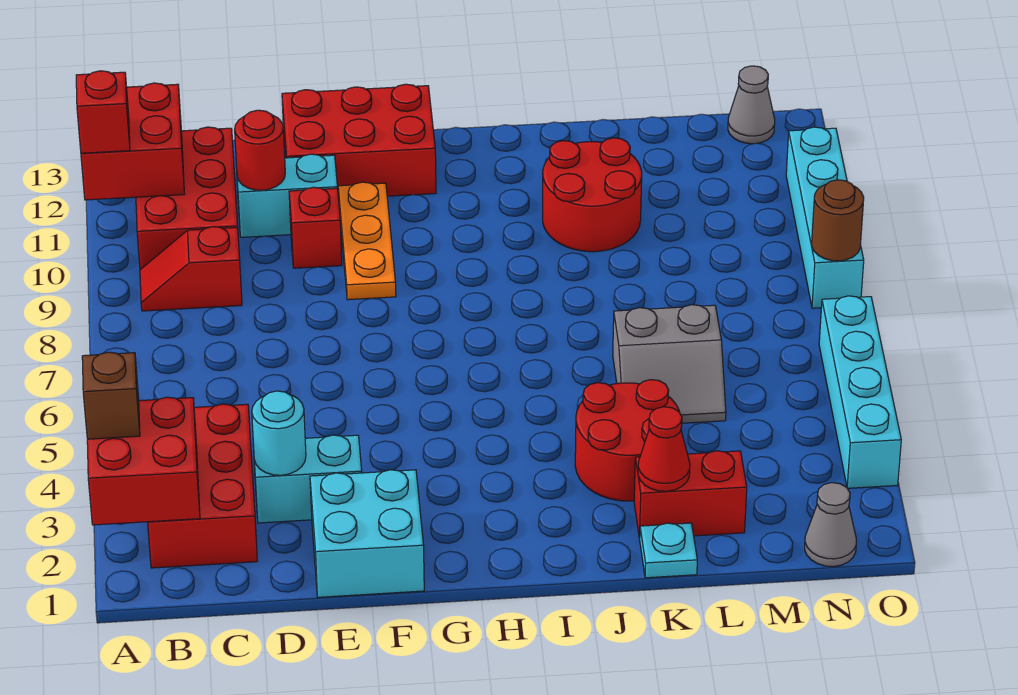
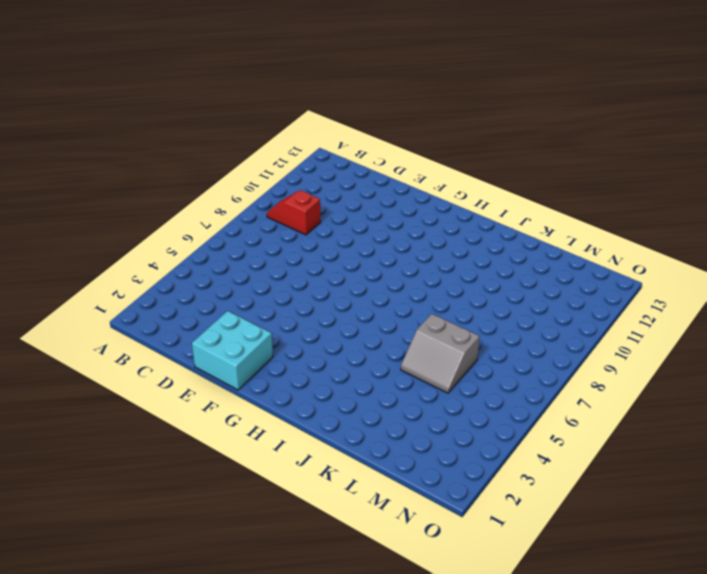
none -> red 2x3 brick [148,404,257,568]
none -> red 2x3 brick [136,127,238,270]
none -> cyan 1x2 brick [253,435,362,523]

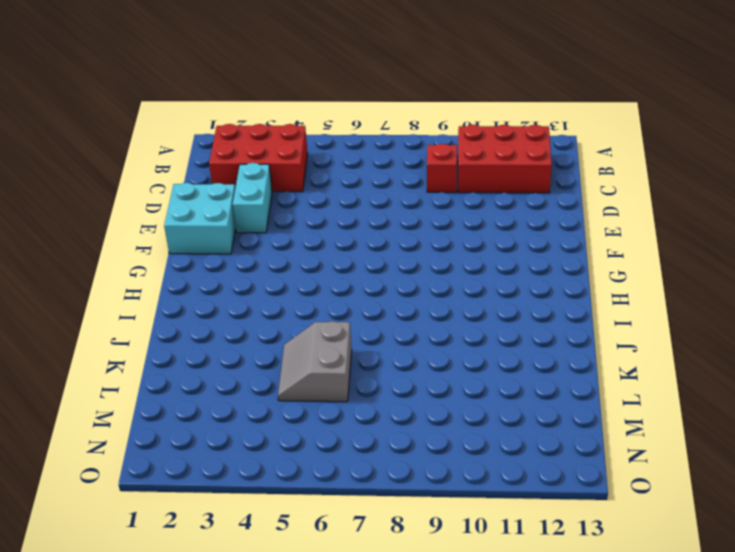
none -> cyan 1x2 brick [237,154,337,237]
none -> red 1x1 brick [289,187,342,268]
none -> red 2x3 brick [282,84,436,199]

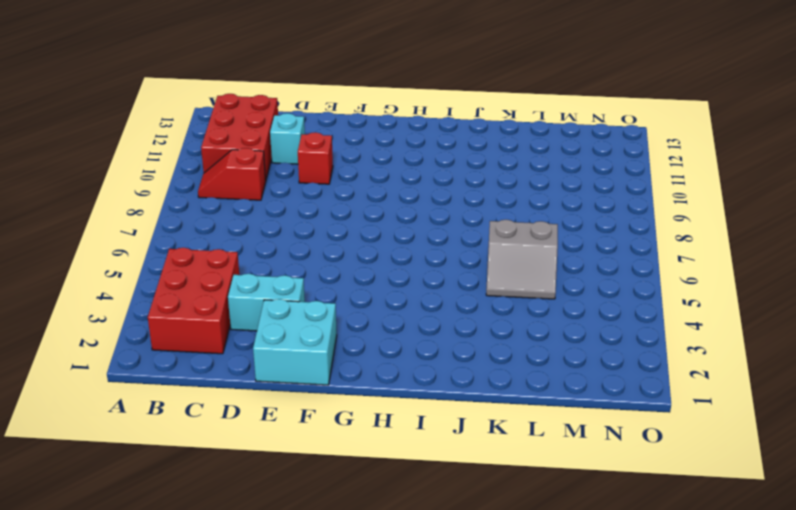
cyan 1x1 brick [270,113,305,164] -> cyan 1x2 brick [237,154,337,237]
none -> red 2x3 brick [282,84,436,199]
none -> orange 1x3 plate [338,182,396,300]
none -> red 2x2 round brick [575,380,679,501]

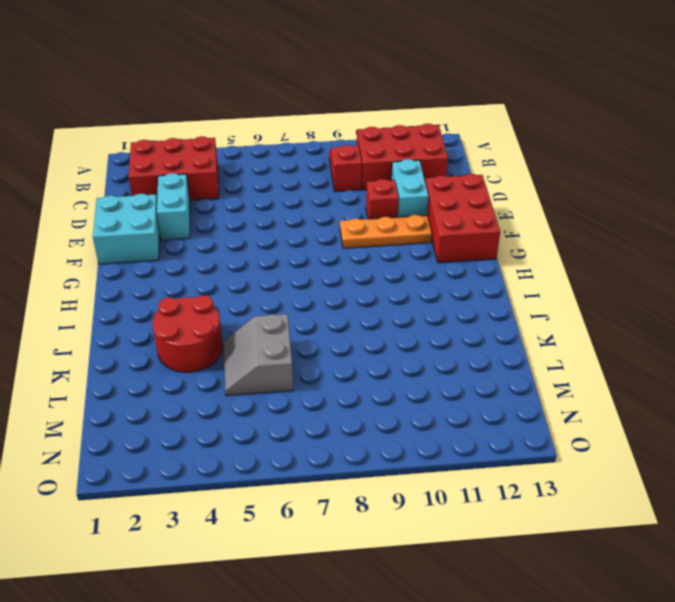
none -> red 2x2 round brick [543,138,642,252]
none -> cyan 1x1 plate [640,523,697,578]
none -> red 1x2 brick [634,451,747,539]

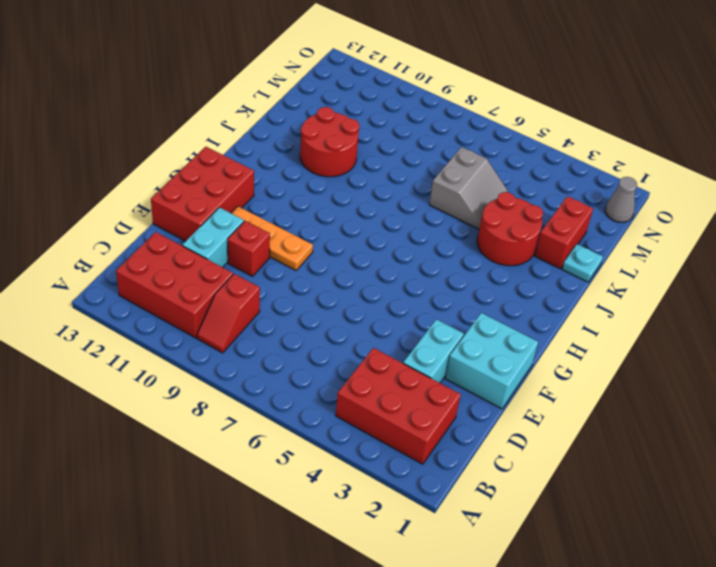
none -> grey 1x1 cone [728,66,775,144]
none -> cyan 1x4 brick [819,296,901,488]
none -> cyan 1x4 brick [786,127,864,308]

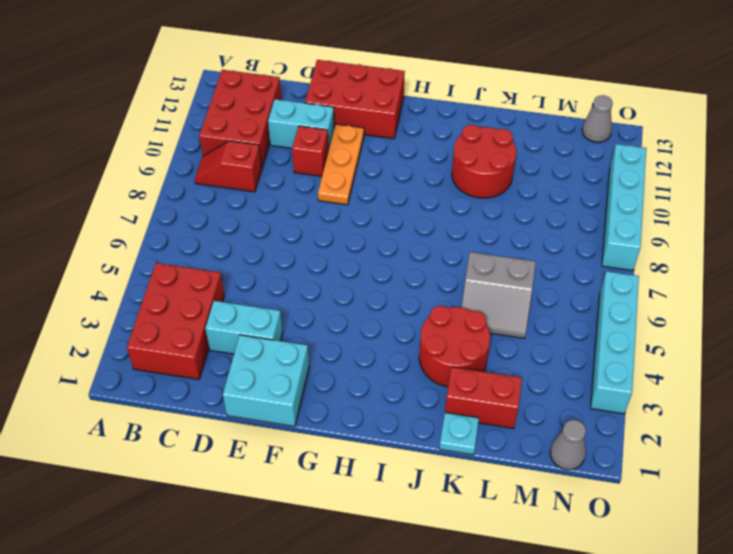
none -> red 2x2 brick [87,397,200,525]
none -> red 2x2 brick [81,83,184,200]
none -> cyan 1x1 round brick [252,391,306,475]

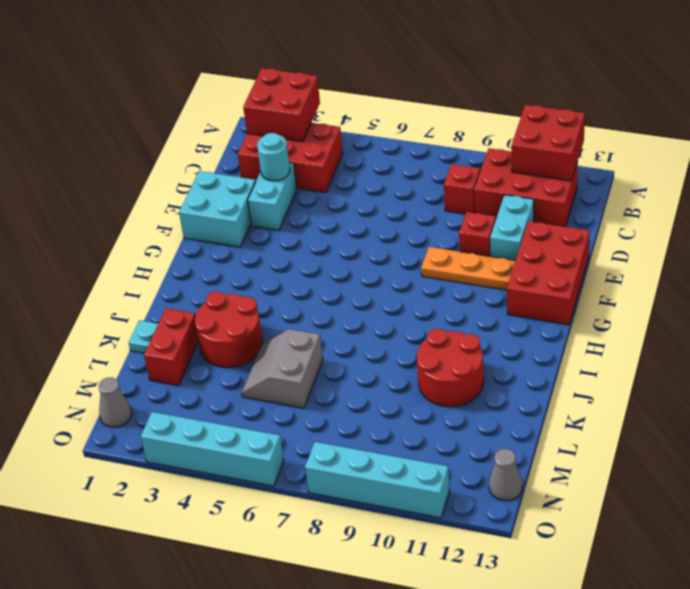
none -> red 1x1 round brick [235,110,285,190]
none -> red 1x1 cone [638,407,690,491]
none -> brown 1x1 round brick [812,180,864,261]

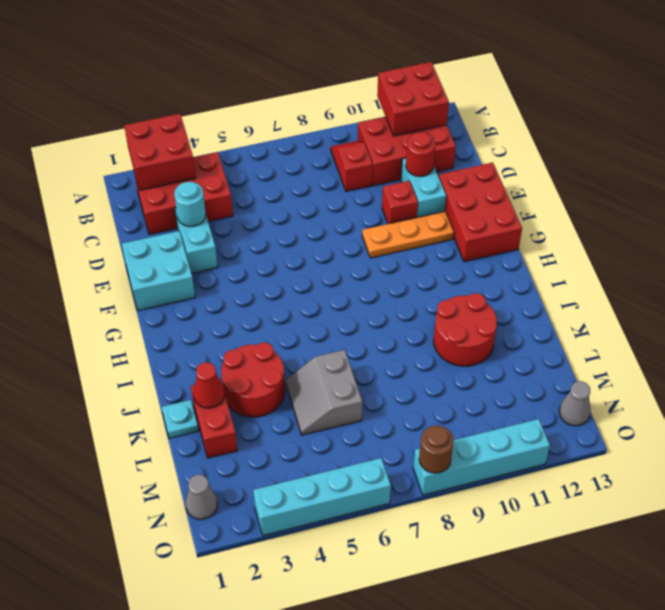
none -> brown 1x1 brick [82,352,140,439]
none -> red 1x1 brick [76,71,130,153]

